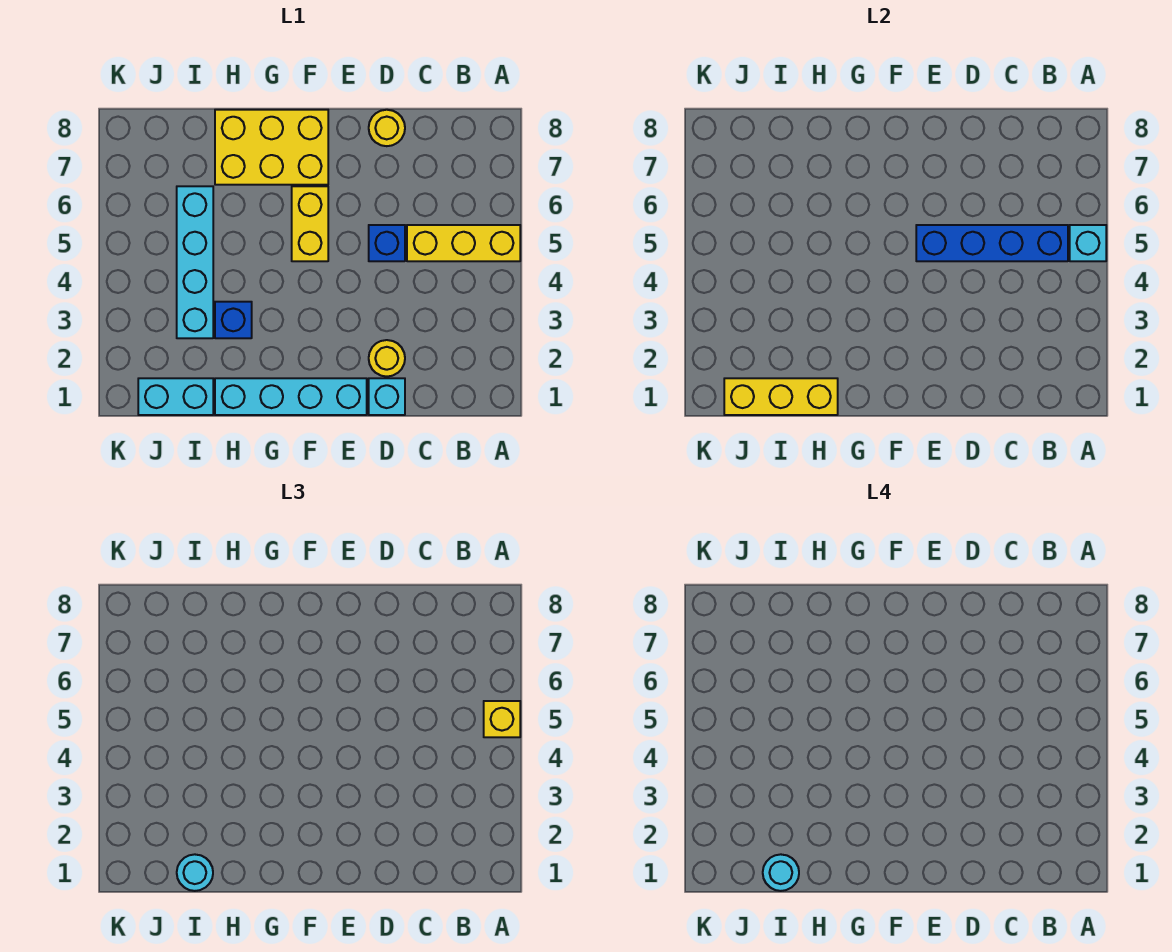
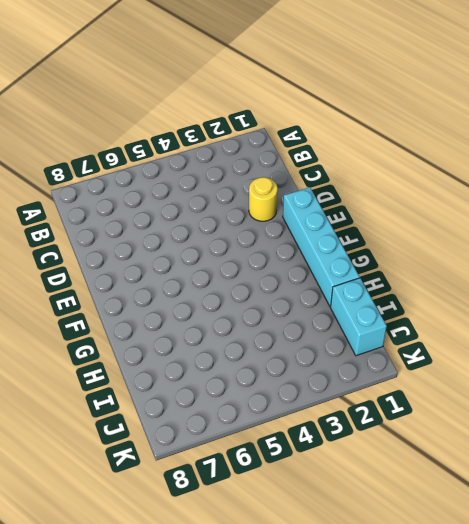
none -> yellow 1x3 brick [407,225,520,261]
none -> cyan 1x1 brick [369,378,405,415]
none -> blue 1x1 brick [369,225,405,261]

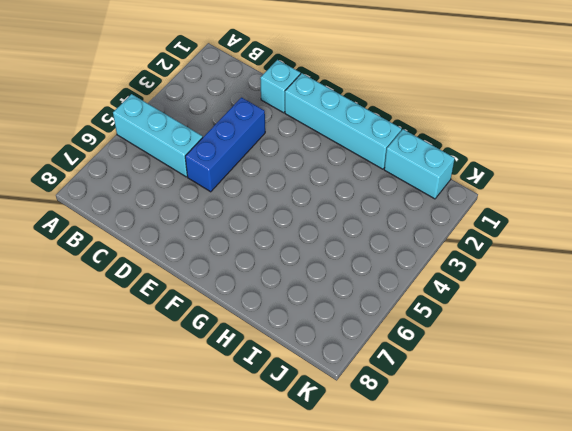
cyan 1x3 brick [113,94,203,177] -> yellow 1x3 brick [407,225,520,261]
blue 1x3 brick [185,98,265,192] -> blue 1x1 brick [369,225,405,261]
none -> yellow 1x1 round brick [369,340,405,377]
none -> yellow 1x1 round brick [369,110,405,146]
none -> yellow 1x2 brick [292,186,328,261]

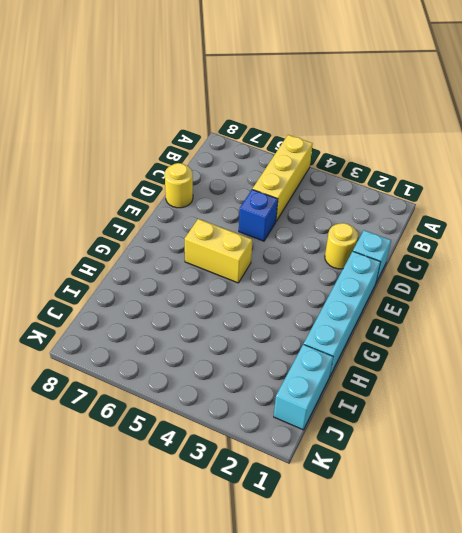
none -> yellow 2x3 brick [215,110,328,185]
none -> blue 1x1 brick [215,302,252,338]
none -> cyan 1x4 brick [177,186,213,338]

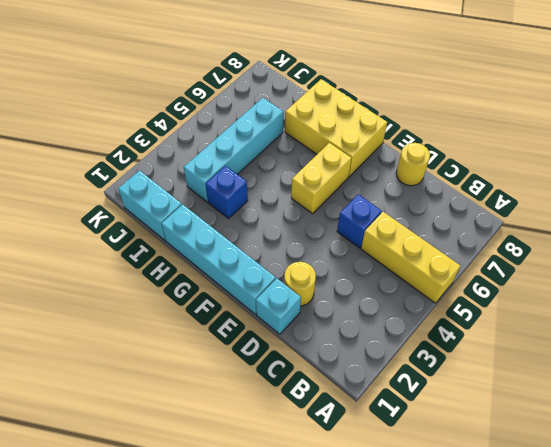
none -> cyan 1x1 brick [1070,225,1106,261]
none -> blue 1x4 brick [916,225,1068,261]
none -> yellow 1x3 brick [724,378,838,415]

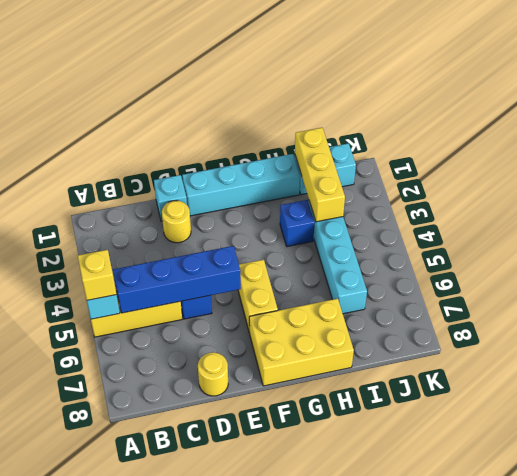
yellow 1x3 brick [295,128,345,222] -> yellow 1x3 brick turned to [724,378,838,415]
none -> cyan 1x1 round brick [177,854,213,891]
none -> cyan 1x1 round brick [763,854,799,891]

